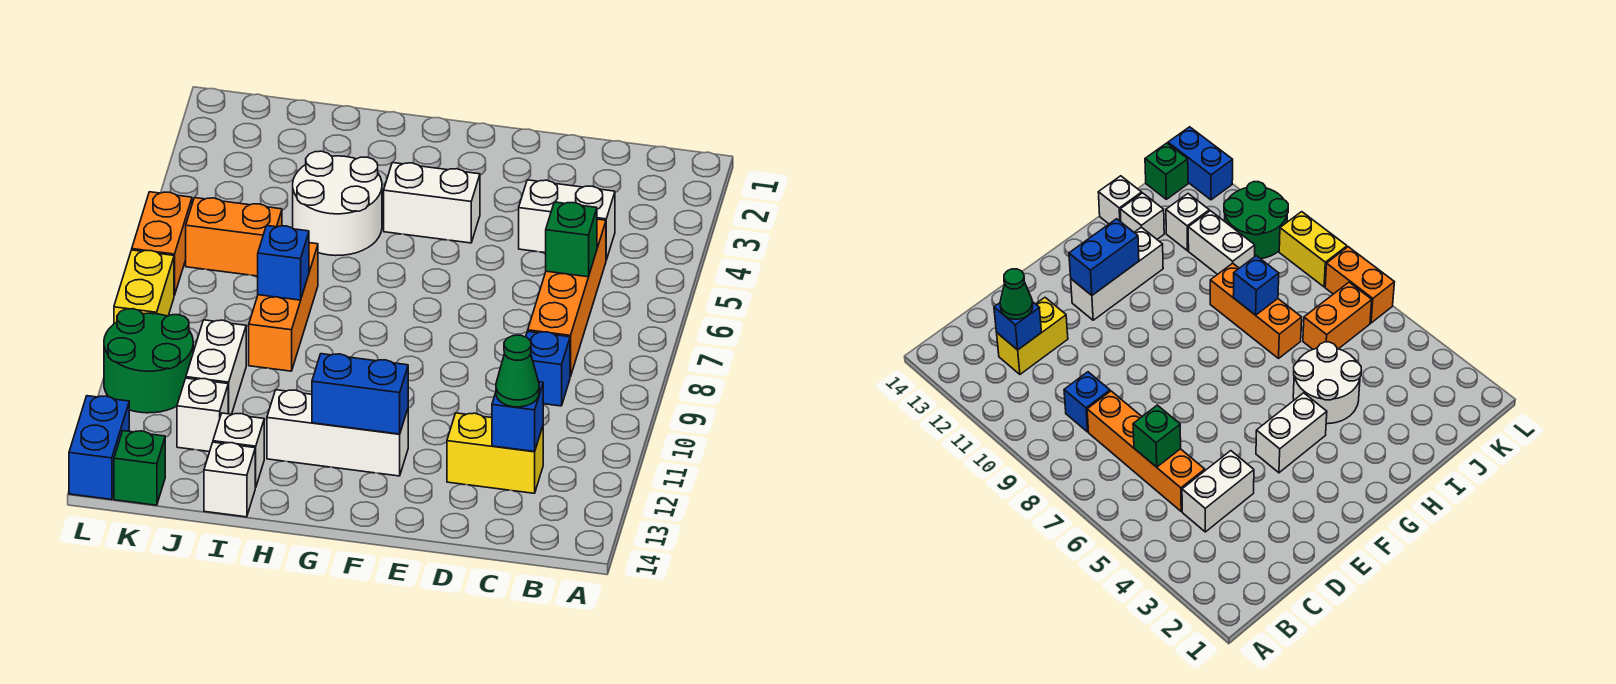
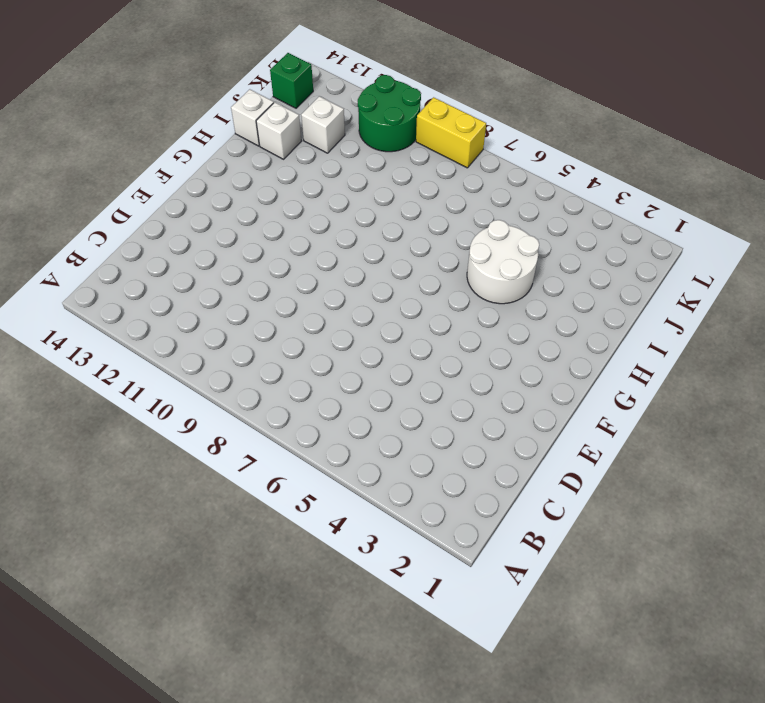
none -> white 1x2 brick [519,180,615,260]
none -> orange 1x4 brick [528,219,606,377]
none -> blue 1x1 brick [526,331,570,406]

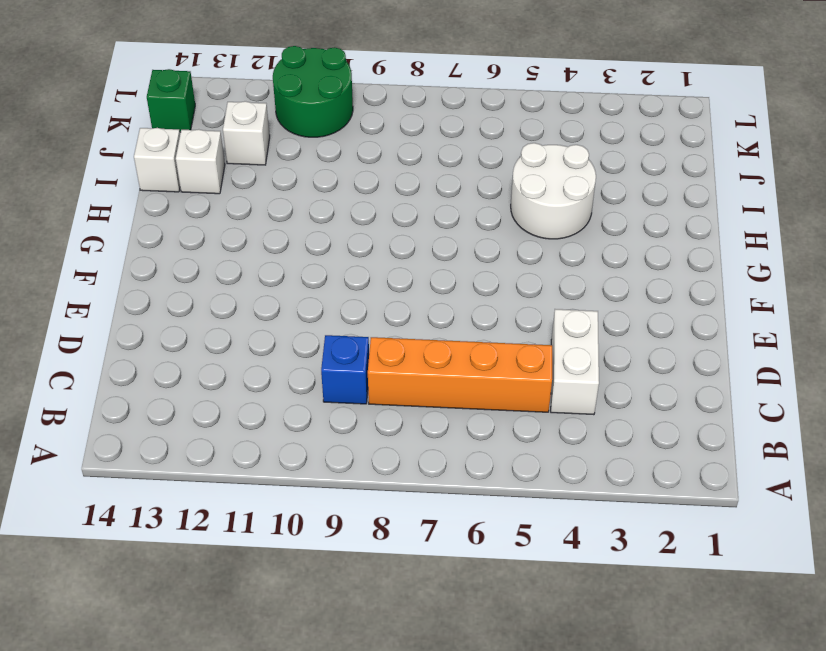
none -> yellow 1x2 brick [447,413,543,493]
none -> white 1x2 brick [384,163,480,243]
none -> white 1x3 brick [267,390,408,476]

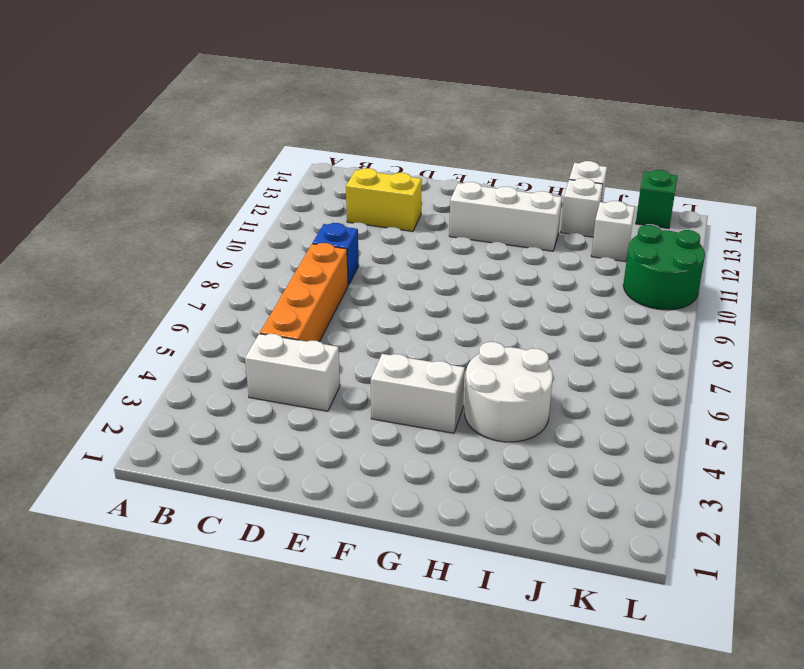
none -> orange 1x3 brick [249,243,318,371]
none -> orange 1x2 brick [186,198,282,276]
none -> white 1x2 brick [186,320,246,414]

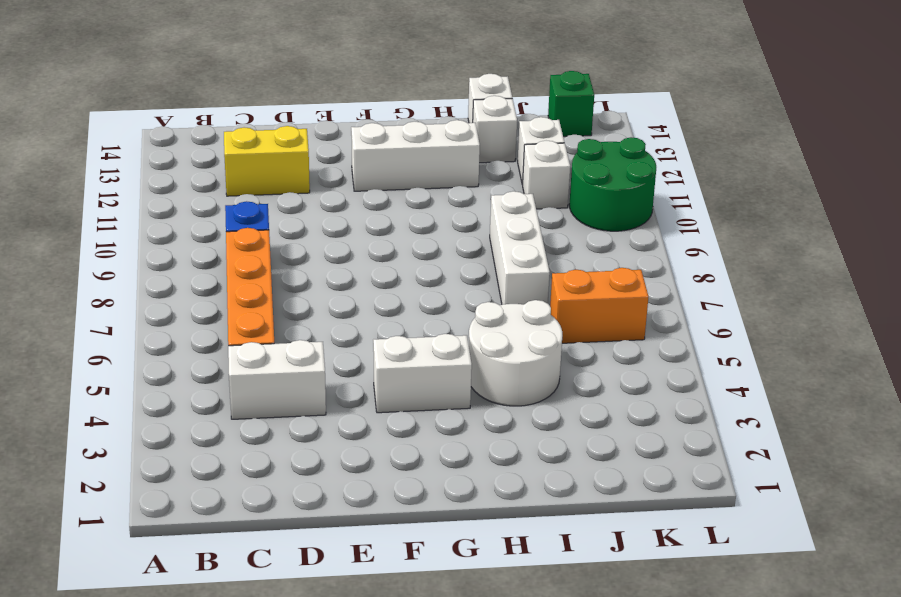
white 1x3 brick [490,191,550,305] -> orange 1x3 brick [249,243,318,371]
white 1x1 brick [523,141,570,209] -> white 1x2 brick [186,320,246,414]
none -> orange 1x2 brick [132,192,192,295]
none -> yellow 1x2 brick [114,250,174,324]
none -> blue 1x2 brick [69,396,129,500]

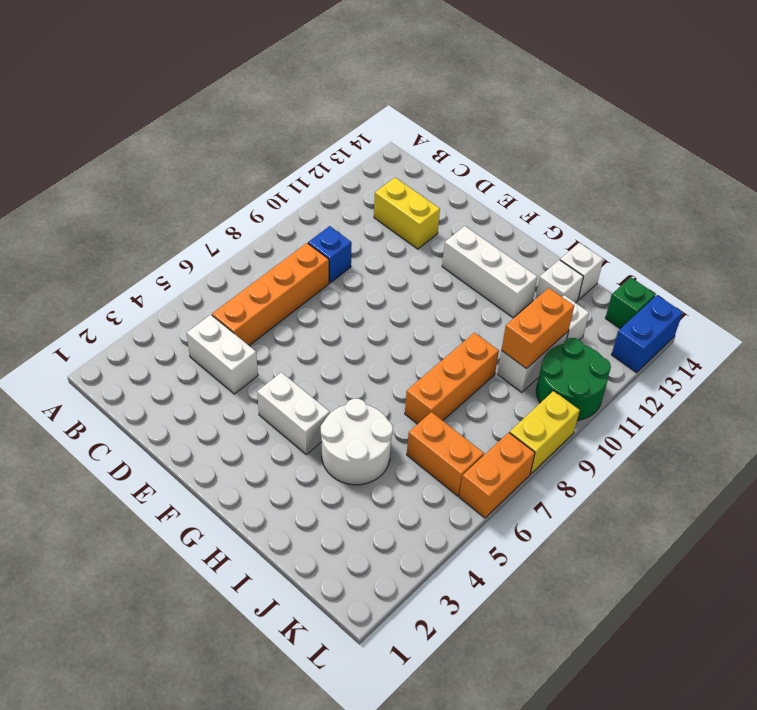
orange 1x2 brick [501,288,574,369] -> none
none -> green 1x1 brick [546,202,597,277]
none -> blue 1x1 brick [492,382,543,451]
none -> blue 1x2 brick [312,354,408,434]

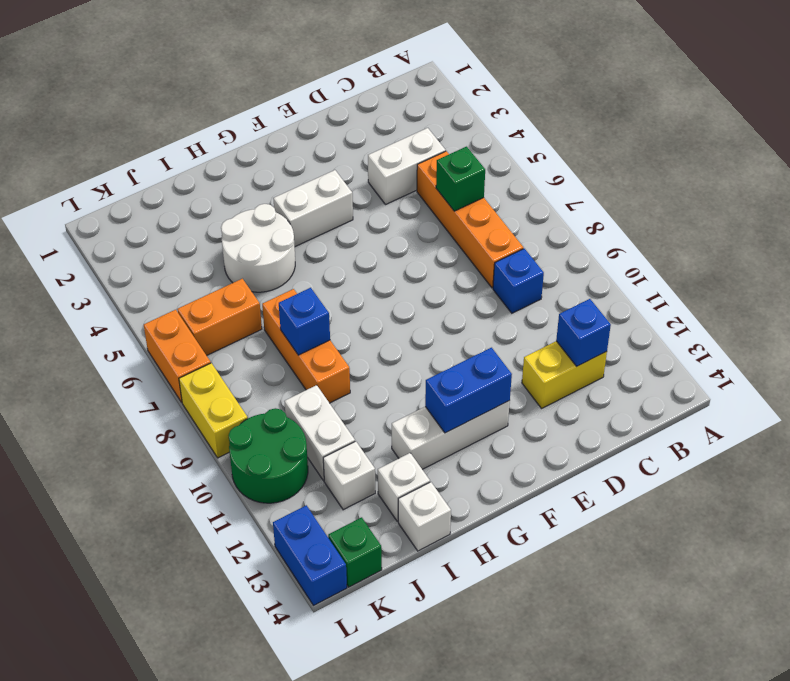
none -> green 1x1 cone [496,335,539,407]

